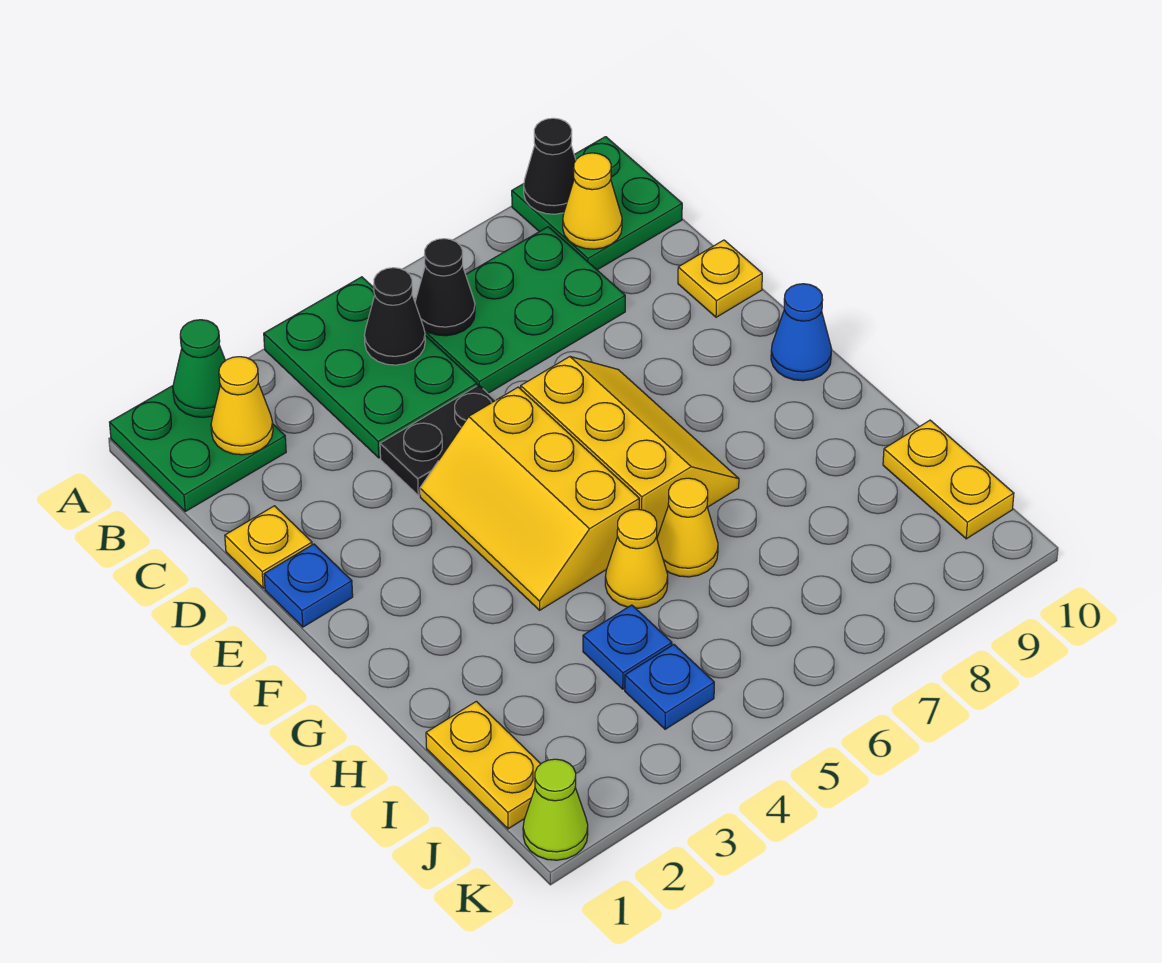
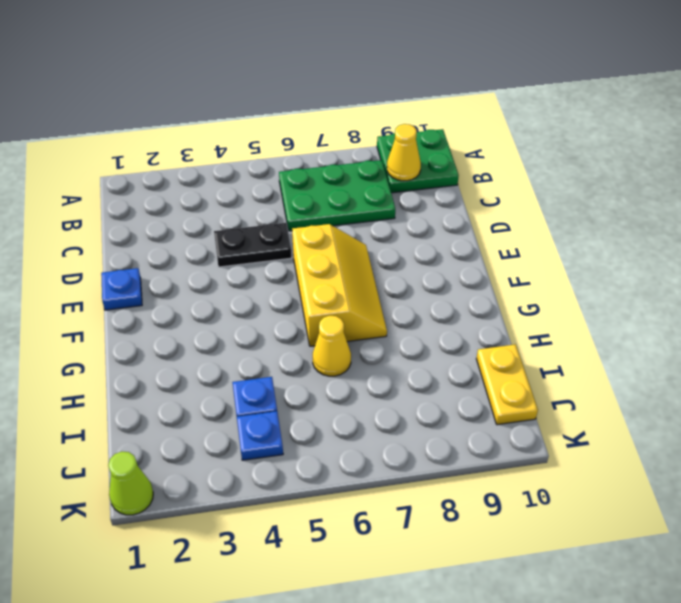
none -> green 2x2 plate [109,386,286,511]
none -> green 2x3 plate [264,277,477,458]
none -> yellow 1x1 plate [225,506,312,588]

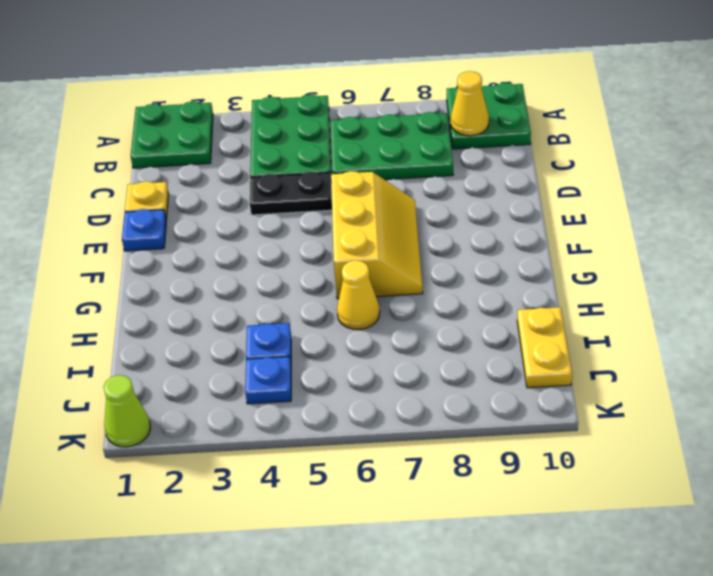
none -> yellow 1x1 plate [678,240,762,317]
none -> yellow 2x3 slope [420,387,639,610]
none -> blue 1x1 cone [771,284,831,381]

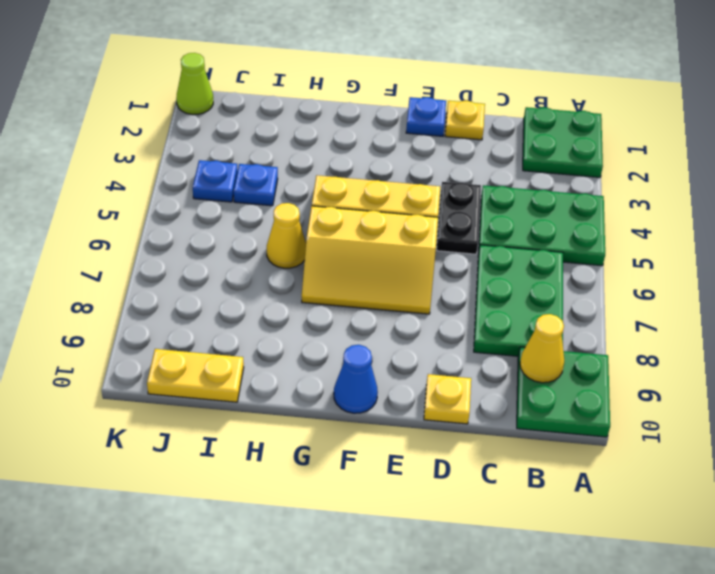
none -> yellow 1x1 cone [605,509,668,608]
none -> yellow 1x2 plate [426,701,540,829]
none -> green 1x1 cone [173,320,225,417]

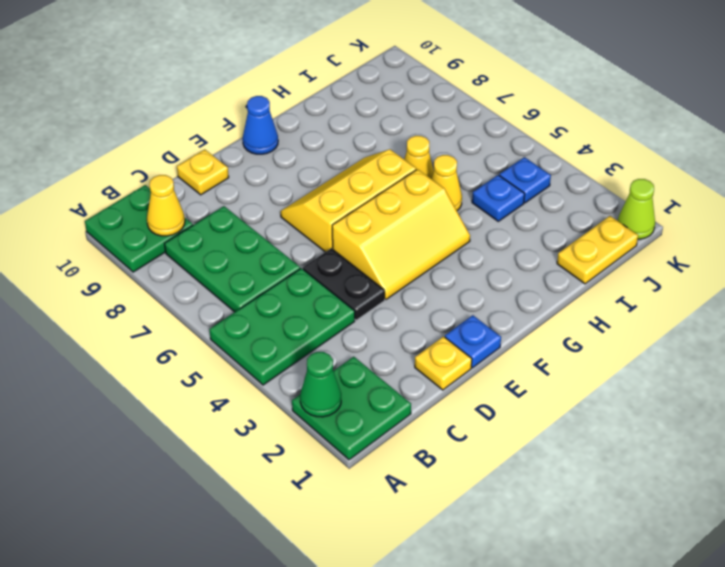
none -> yellow 1x2 plate [883,420,1014,539]
none -> black 1x1 cone [524,118,576,214]
none -> yellow 1x1 cone [211,357,273,455]

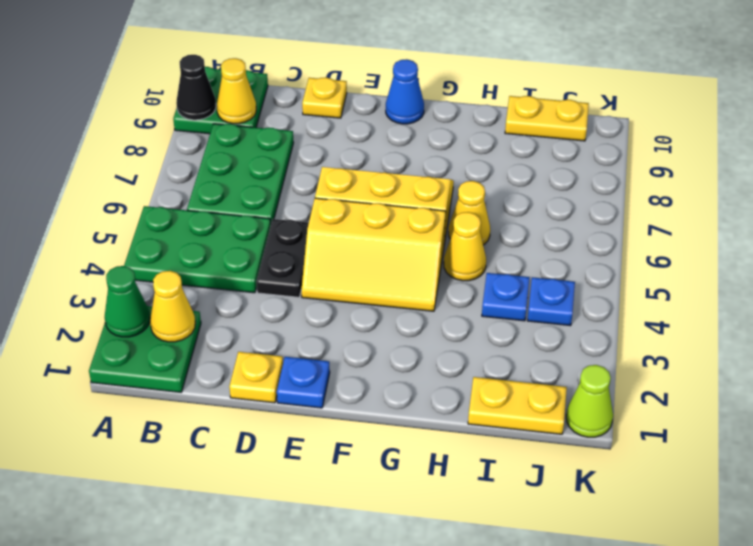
none -> black 1x1 cone [364,268,425,365]
none -> black 1x1 cone [415,239,475,336]

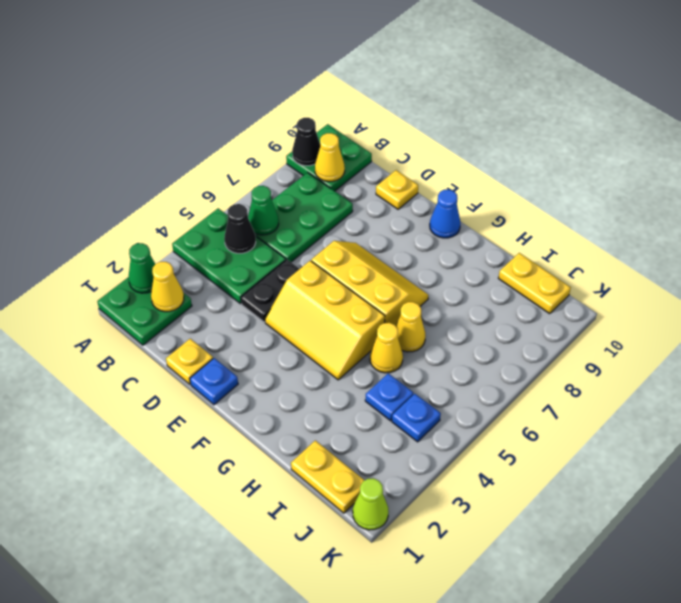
green 1x1 cone [248,186,279,235] -> black 1x1 cone [415,239,475,336]

